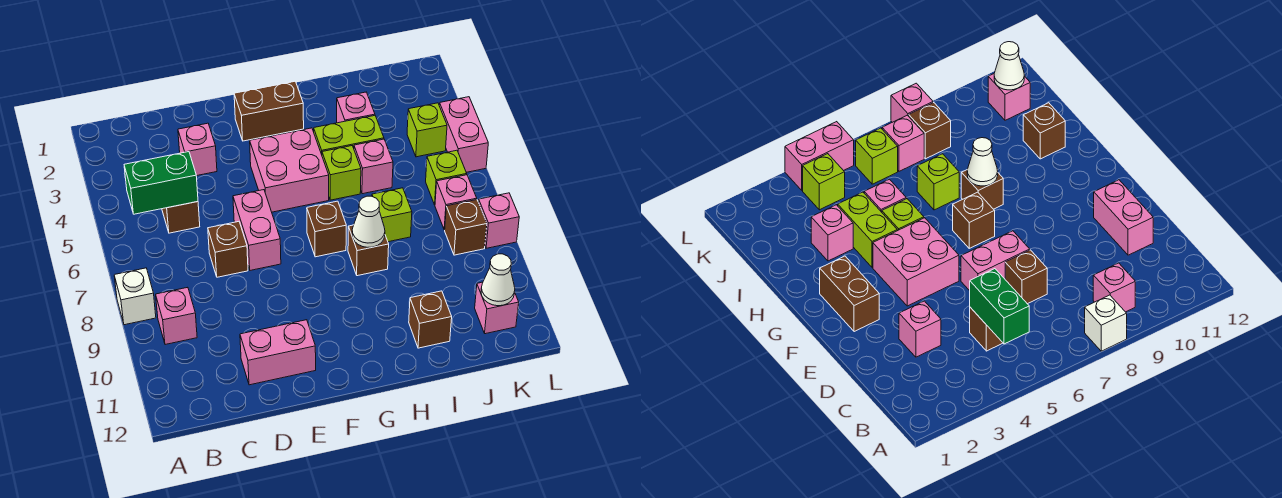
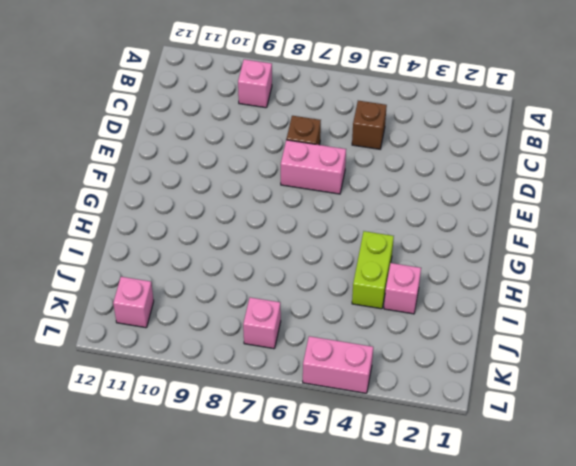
none -> white 1x1 brick [114,268,156,325]
none -> pink 1x1 brick [178,123,217,176]
none -> pink 1x2 brick [240,320,316,385]

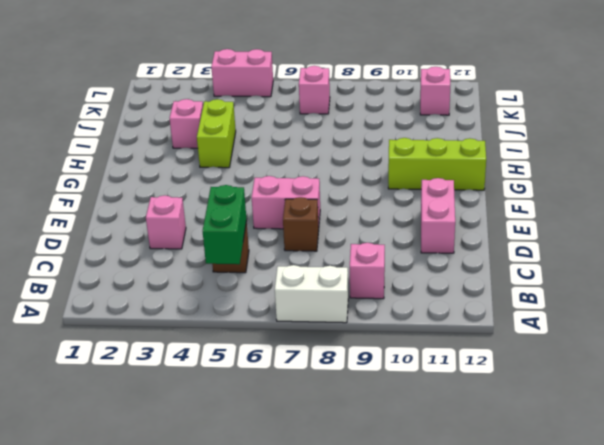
white 1x2 brick [275,265,348,323] -> white 1x1 brick [114,268,156,325]
lime 1x3 brick [388,138,486,190] -> none
none -> brown 1x2 brick [234,81,304,141]
none -> pink 2x2 brick [250,128,329,212]
none -> brown 1x1 brick [307,201,346,257]

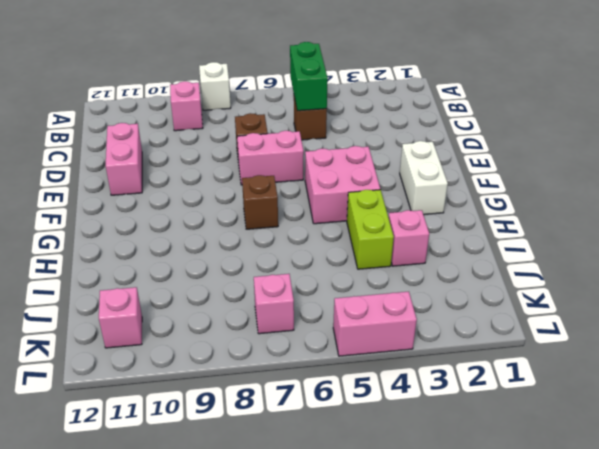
white 1x2 brick [400,141,448,215] -> brown 1x2 brick [234,81,304,141]
none -> pink 1x1 brick [178,123,217,176]
none -> lime 1x1 brick [322,146,361,200]
none -> brown 1x1 brick [348,225,389,276]

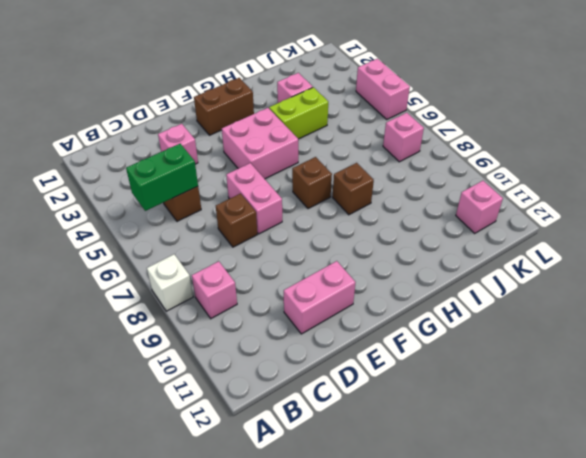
none -> lime 1x1 brick [322,146,361,200]
none -> pink 1x1 brick [354,139,393,194]
none -> lime 1x1 brick [372,188,412,242]

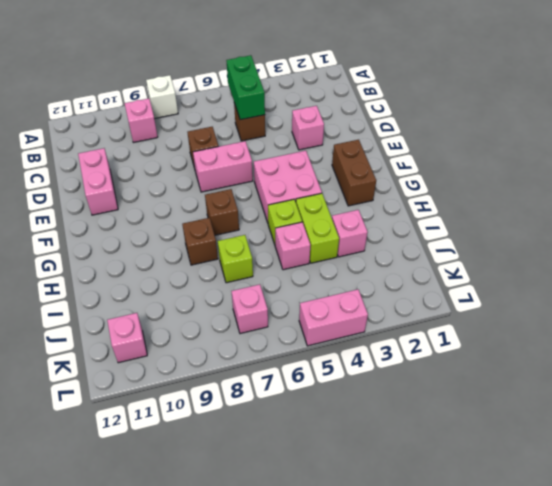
none -> brown 1x1 brick [409,291,452,348]
none -> lime 1x1 brick [407,103,447,157]
none -> lime 1x1 brick [426,150,467,205]

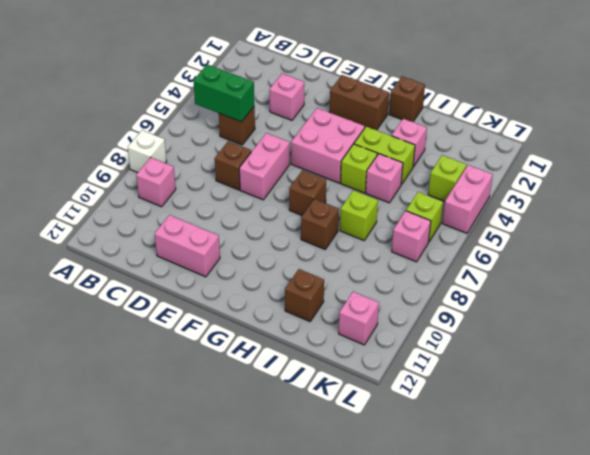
brown 1x1 brick [389,76,425,122] -> brown 1x1 brick moved to [445,200,487,255]
none -> pink 1x1 brick [478,193,519,248]
none -> white 1x1 cone [352,196,385,247]
none -> white 1x1 cone [481,254,515,306]

